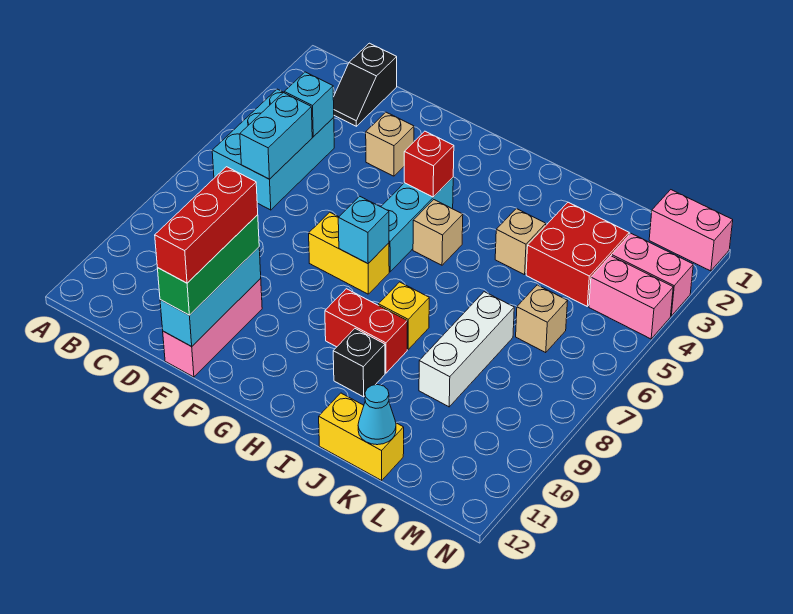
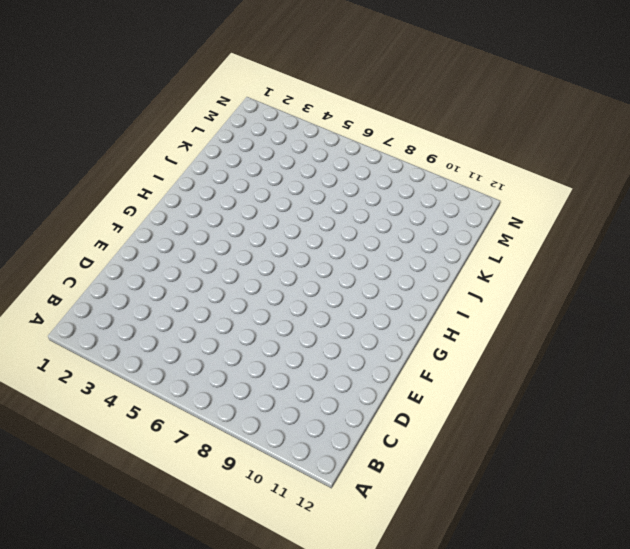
none -> cyan 2x3 brick [212,89,334,210]
none -> black 1x2 slope [333,43,397,126]
none -> tan 1x1 brick [366,112,414,176]

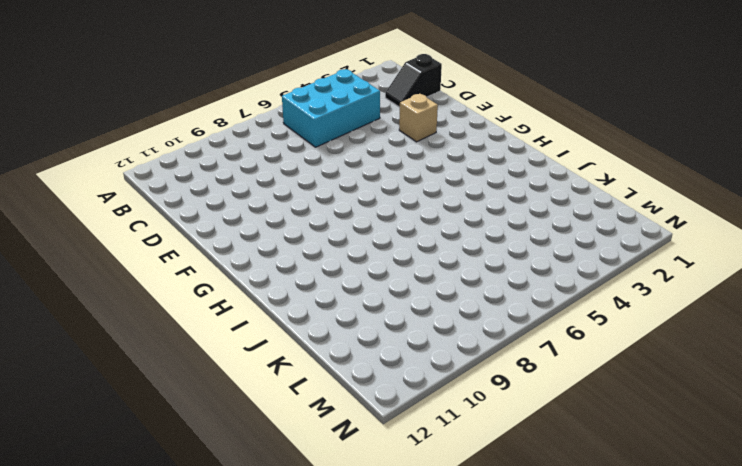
none -> pink 1x3 brick [163,279,262,377]
none -> yellow 1x2 brick [309,212,389,294]
none -> cyan 1x3 brick [381,178,453,272]

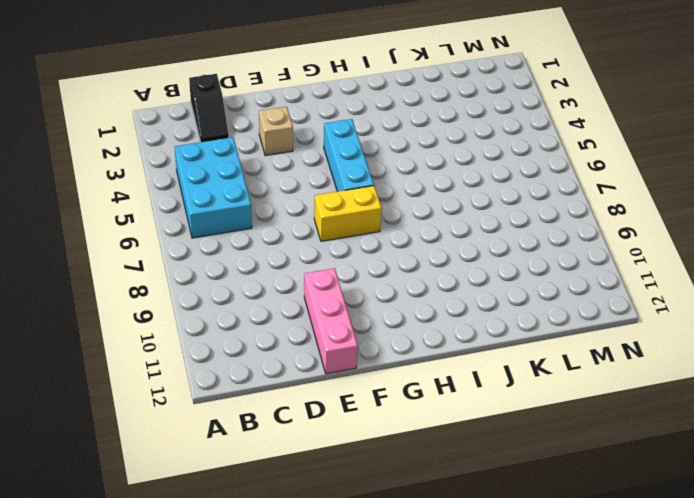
none -> tan 1x1 brick [413,200,463,265]
none -> red 1x2 brick [325,289,407,373]
none -> yellow 1x1 brick [378,282,429,350]

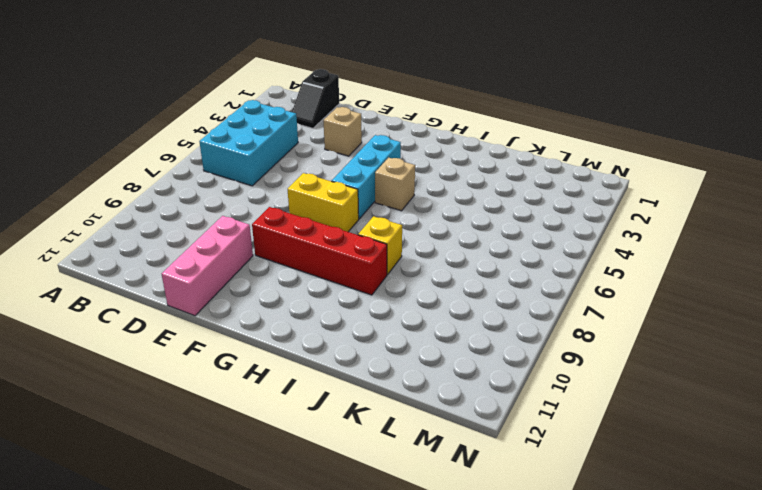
red 1x4 brick [252,207,387,295] -> red 1x2 brick [325,289,407,373]
none -> black 1x1 brick [333,329,385,397]
none -> tan 1x1 brick [495,209,546,275]
none -> yellow 1x2 brick [319,393,404,480]

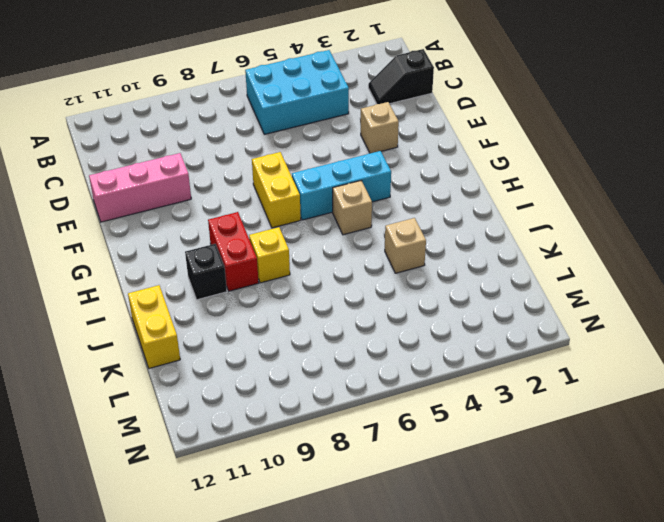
none -> red 2x2 brick [526,202,629,306]
none -> white 1x3 brick [419,292,514,407]
none -> tan 1x1 brick [516,285,567,353]

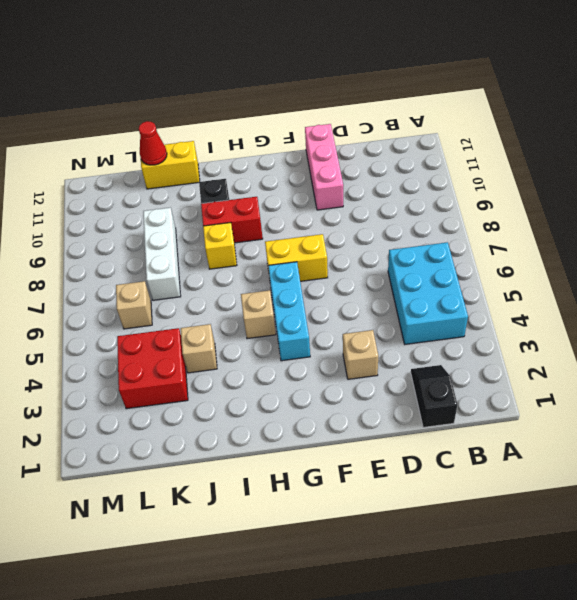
red 1x1 cone [139,121,167,165] -> cyan 1x1 cone [358,385,396,445]
none -> pink 1x2 brick [649,190,733,271]
none -> pink 1x2 brick [611,234,693,316]
none -> pink 1x2 brick [589,256,673,339]

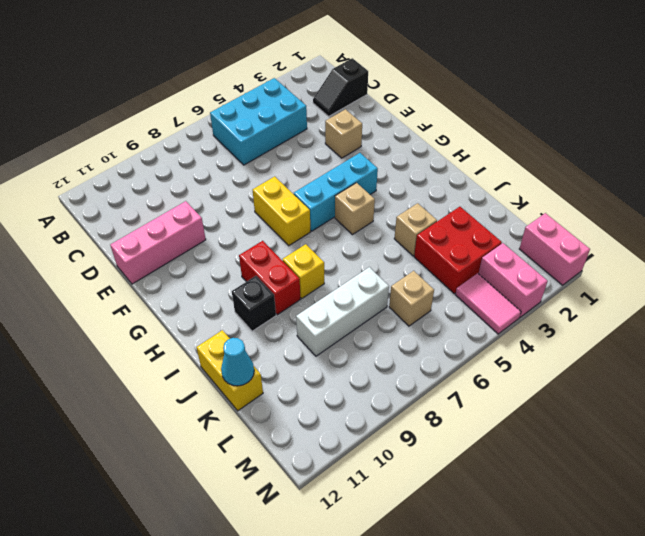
pink 1x2 tile [455,273,521,334] -> pink 1x2 brick [589,256,673,339]
none -> cyan 1x1 brick [284,72,334,137]
none -> cyan 1x2 brick [240,93,312,179]
none -> cyan 1x3 brick [160,247,261,346]

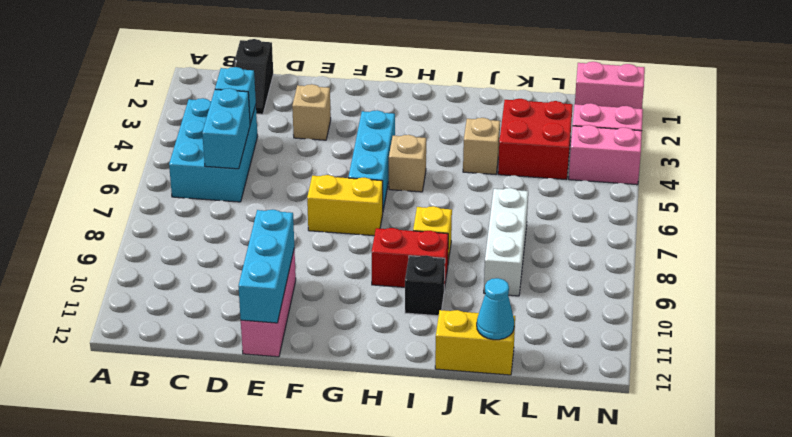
none -> tan 1x1 brick [516,285,567,353]
none -> red 1x1 brick [404,131,454,197]
none -> cyan 1x1 brick [338,196,389,264]

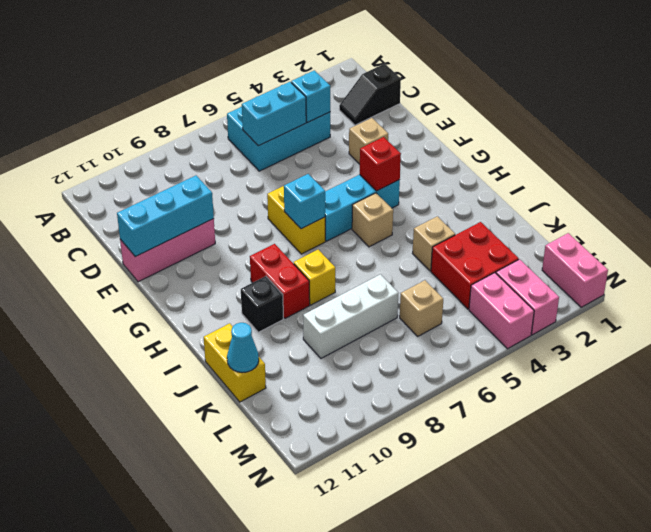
none -> green 1x3 brick [157,215,259,315]
none -> red 1x3 brick [155,167,258,283]

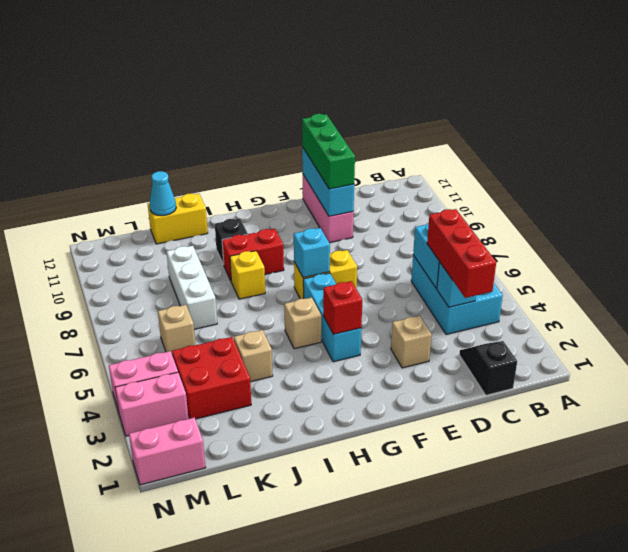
red 1x3 brick [427,209,496,298] -> red 1x3 brick moved to [155,167,258,283]

